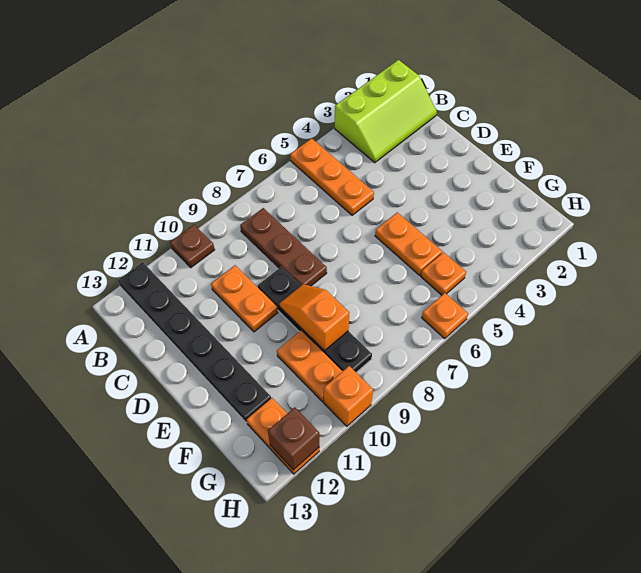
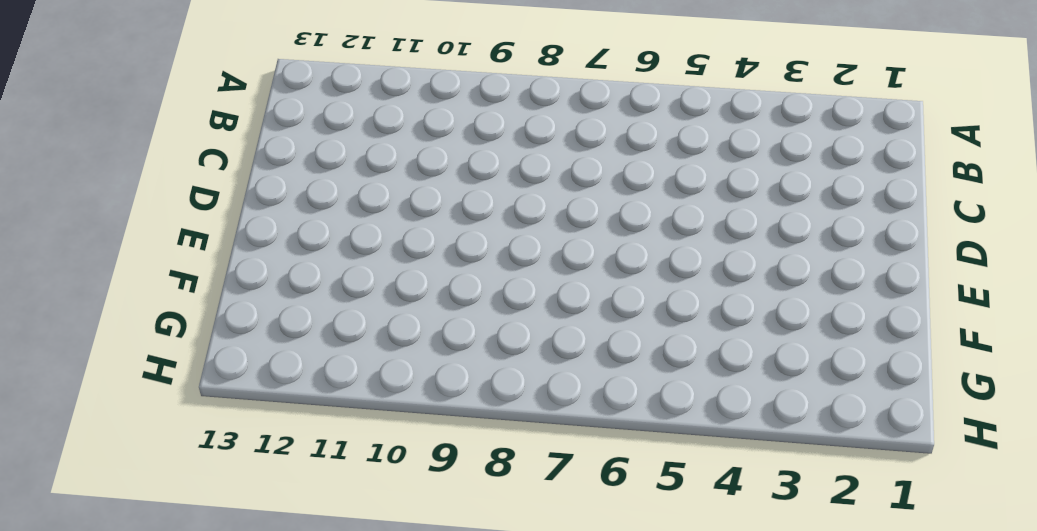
none -> lime 2x3 slope [335,60,437,163]
none -> orange 1x3 plate [290,138,374,215]
none -> brown 1x1 plate [170,225,215,268]

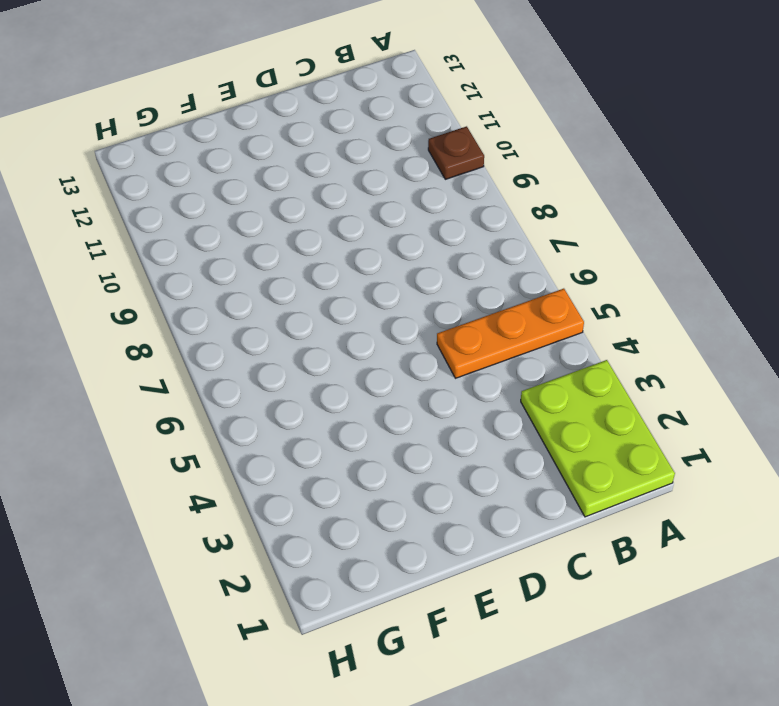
lime 2x3 plate [521,360,675,517] -> lime 2x3 slope [335,60,437,163]
none -> black 1x6 plate [118,262,271,423]
none -> brown 1x3 plate [240,208,327,286]
none -> orange 1x2 plate [211,265,278,332]

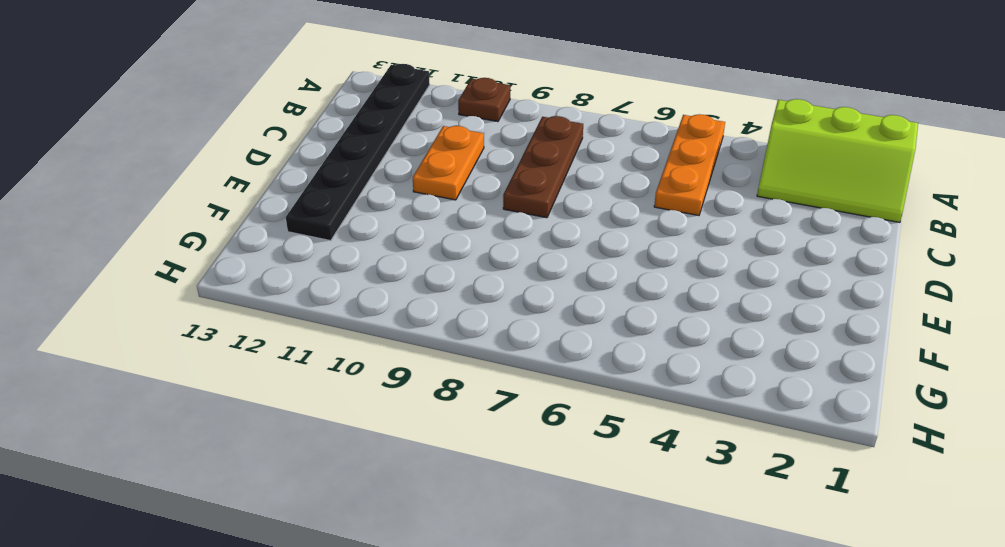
none -> black 1x4 plate [258,267,372,372]
none -> orange 1x2 plate [375,212,442,275]
none -> orange 1x2 plate [277,331,342,402]

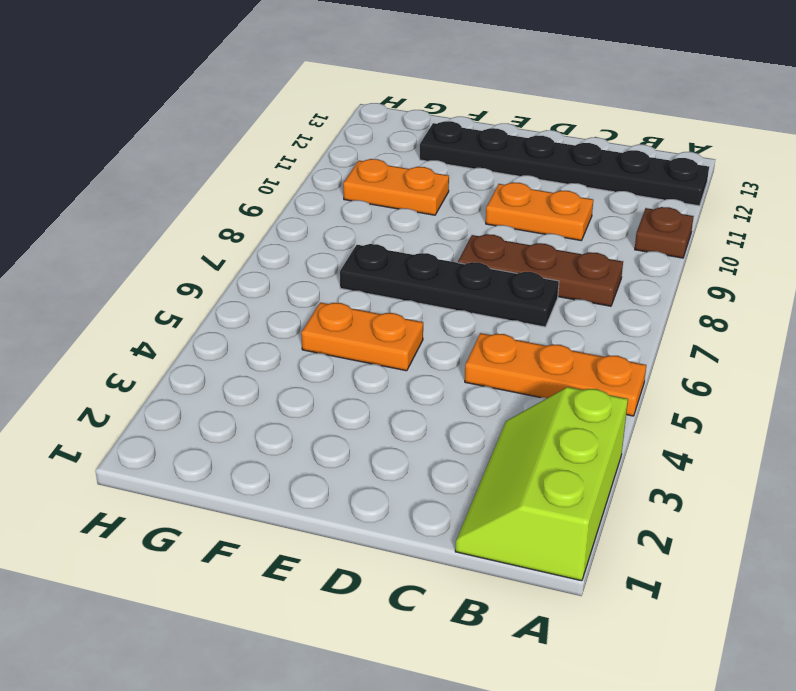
black 1x4 plate [340,244,559,327] -> black 1x4 plate moved to [258,267,372,372]
none -> orange 1x1 plate [421,252,466,295]
none -> orange 1x2 plate [246,398,319,474]
none -> orange 1x1 plate [422,293,468,339]

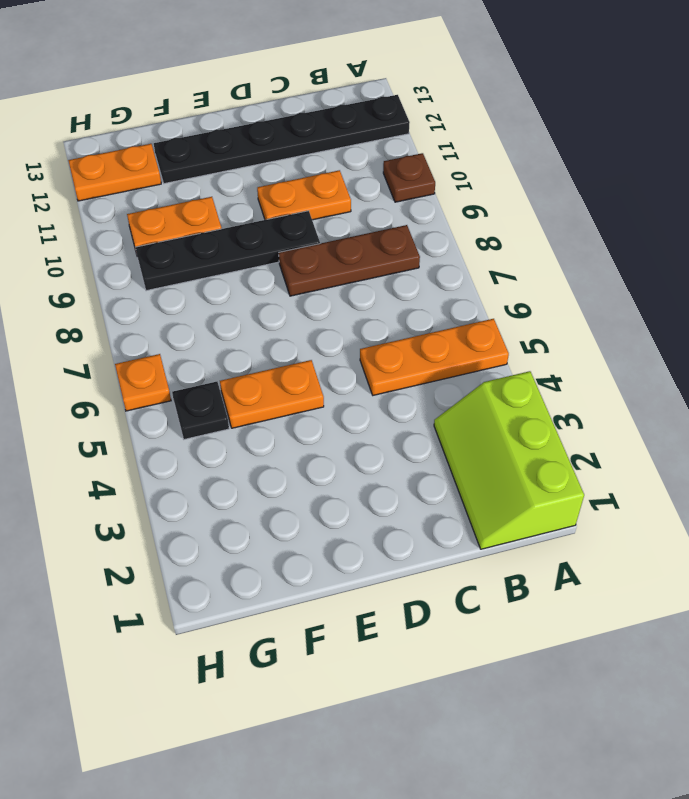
black 1x1 plate [172,382,229,439] -> orange 1x1 plate [421,252,466,295]
none -> orange 1x1 brick [324,366,373,426]
none -> orange 1x2 slope [279,284,349,351]
none -> brown 1x1 brick [268,407,319,470]

